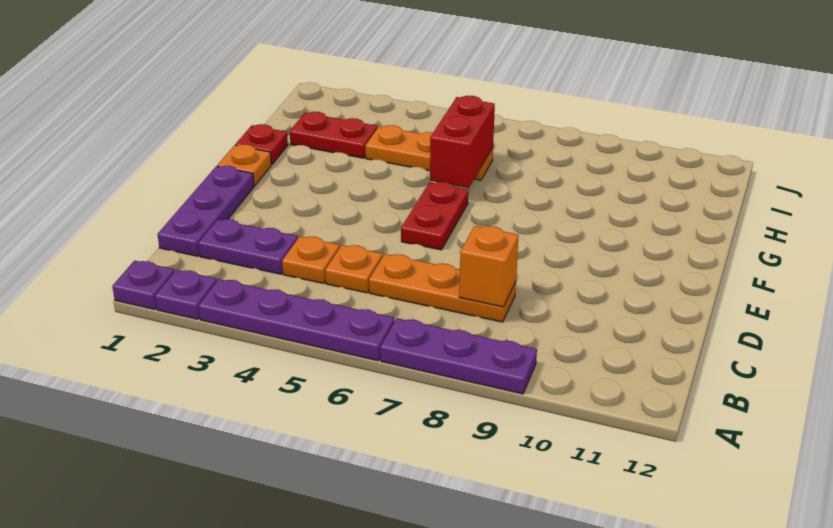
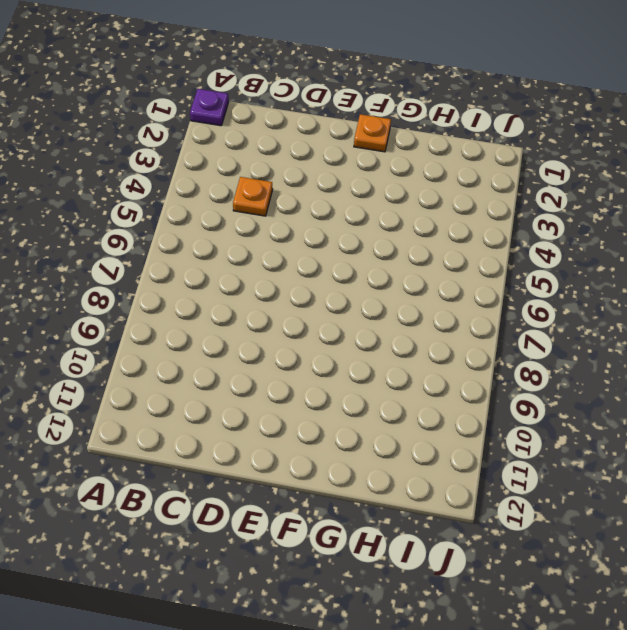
none -> purple 1x1 plate [155,270,217,319]
none -> purple 1x4 plate [198,279,395,361]
none -> purple 1x3 plate [380,318,537,394]

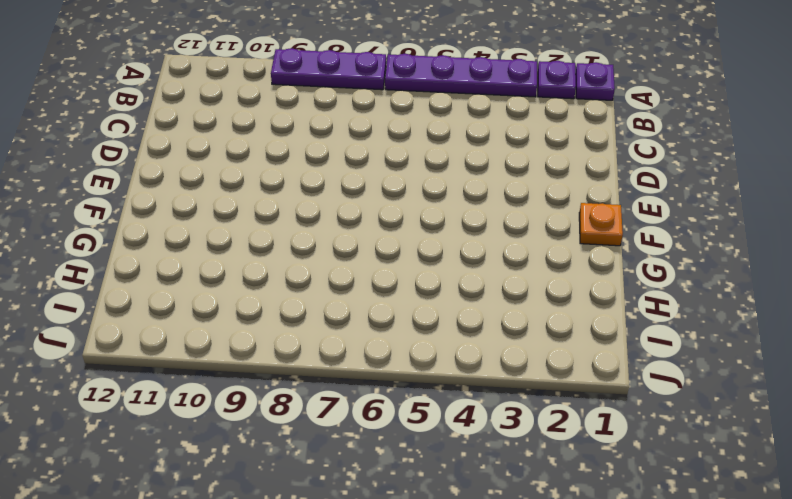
none -> purple 1x3 plate [158,166,254,256]
none -> purple 1x2 plate [198,219,298,274]
none -> orange 1x1 plate [282,236,340,284]

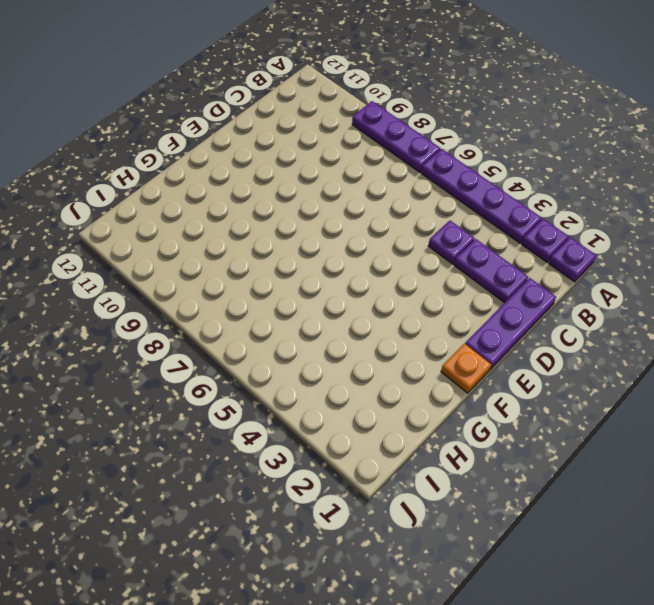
purple 1x1 plate [428,221,474,264] -> orange 1x1 plate [282,236,340,284]
none -> orange 1x1 plate [325,245,383,293]
none -> orange 1x3 plate [369,254,516,322]
none -> red 1x2 plate [401,182,468,250]

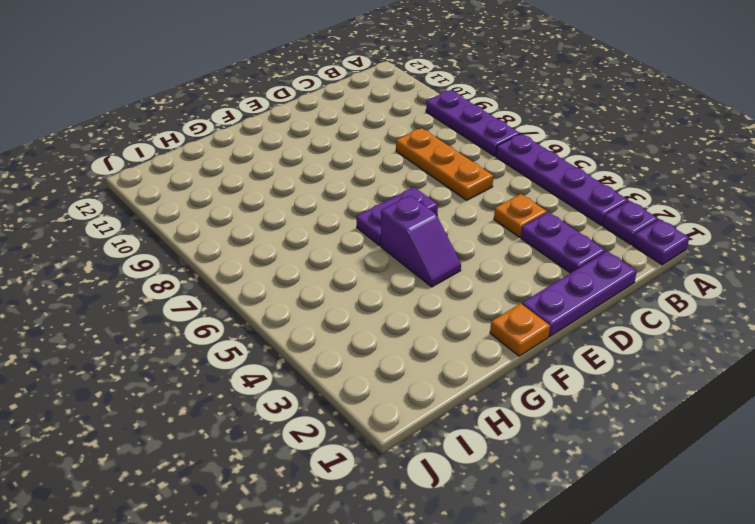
purple 1x2 plate [356,187,438,246] -> red 1x2 plate [401,182,468,250]
purple 1x2 slope [381,195,461,287] -> none
none -> orange 1x1 plate [325,245,383,293]
none -> red 1x1 plate [235,124,288,164]
none -> red 1x2 plate [290,112,377,158]

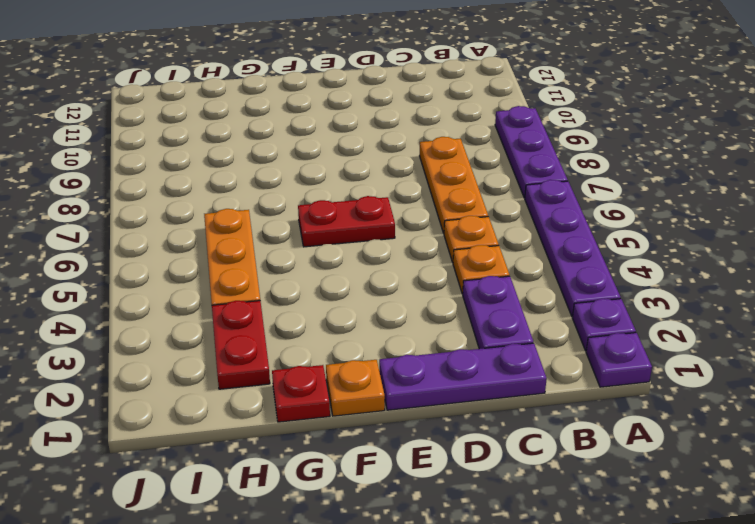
none -> orange 1x1 brick [459,226,519,307]
none -> red 1x2 brick [430,96,495,188]

